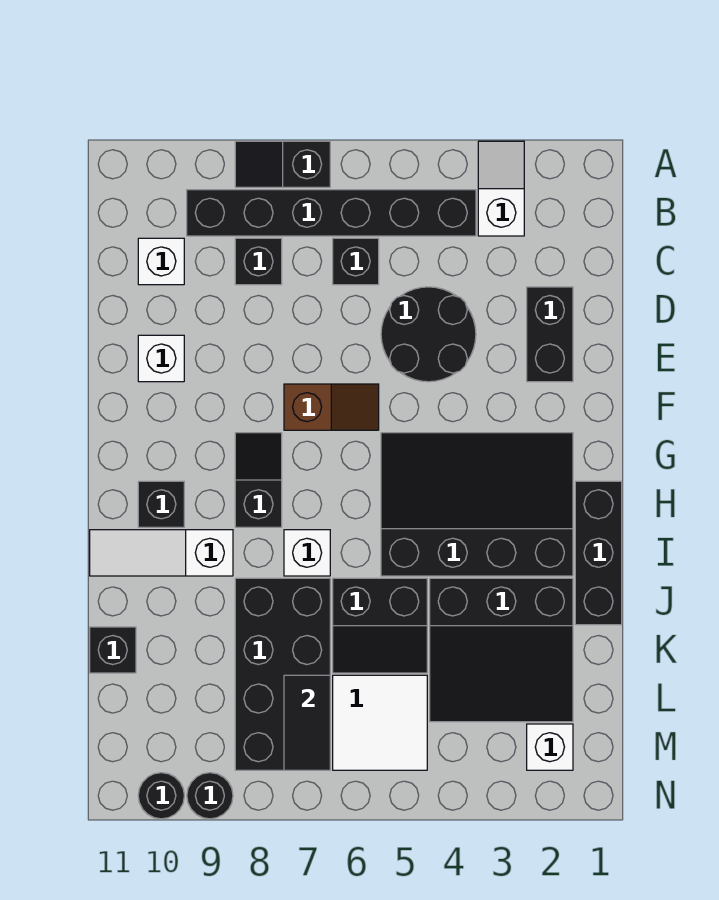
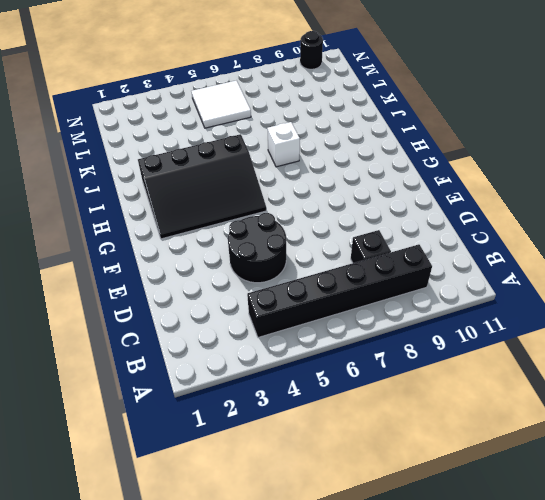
none -> white 1x2 slope [478,141,524,236]
none -> black 1x2 slope [235,141,330,187]
none -> black 1x1 brick [333,238,379,285]

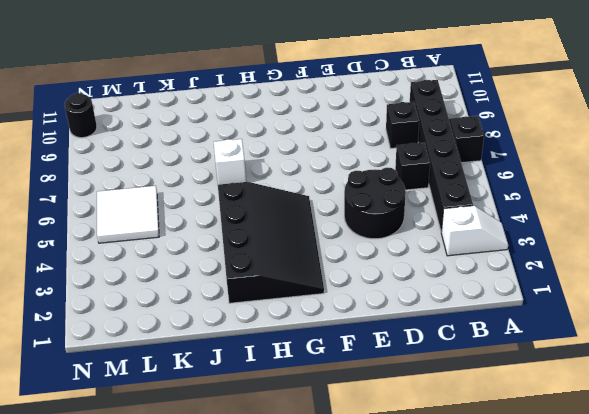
none -> white 1x1 brick [138,238,184,285]
none -> black 1x2 brick [527,287,573,382]
none -> white 1x1 brick [138,335,184,382]

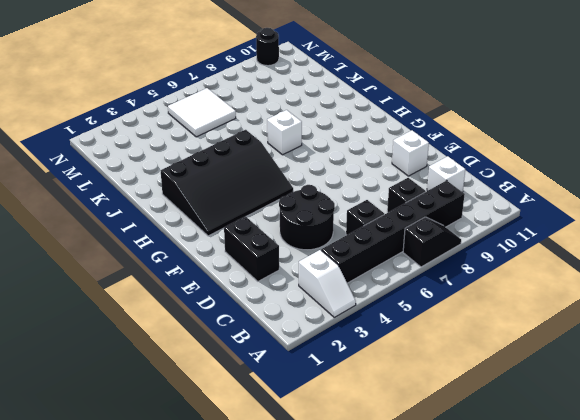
none -> brown 1x2 slope [284,384,379,430]
none -> black 1x2 slope [235,433,282,527]
none -> black 1x3 brick [575,481,622,625]

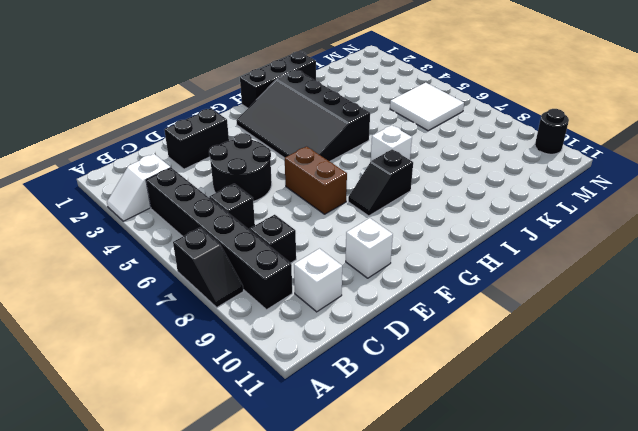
brown 1x2 brick [285,147,347,214] -> brown 1x2 slope [284,384,379,430]
none -> black 1x1 brick [138,481,184,527]
none -> white 1x3 slope [90,530,233,576]
none -> black 3x3 slope [430,578,573,722]

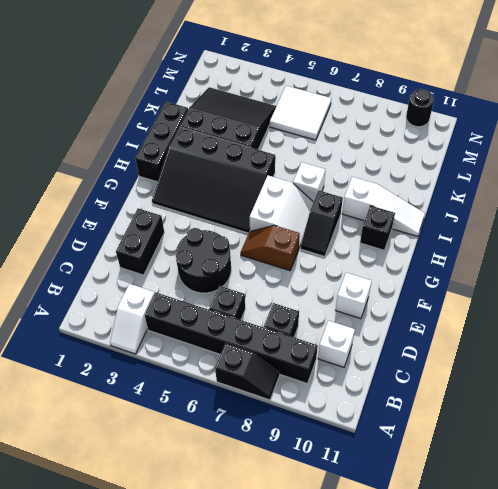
white 2x2 slope [250,176,313,248] -> none
none -> black 2x2 slope [333,578,427,673]
none -> black 2x4 brick [235,578,330,770]
none -> black 1x1 brick [90,627,136,673]

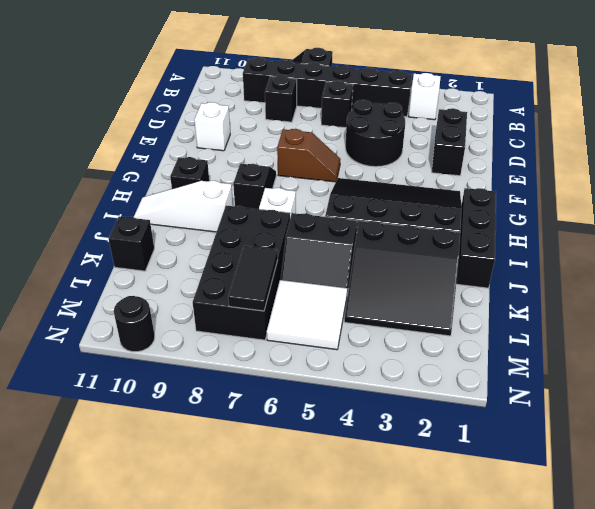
none -> white 1x1 brick [138,238,184,285]
none -> white 1x1 brick [527,724,573,770]
none -> black 1x1 round brick [187,773,233,819]

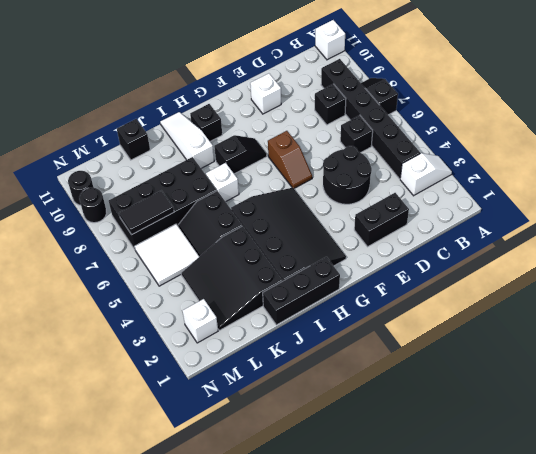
white 1x1 brick [315,20,345,60] -> white 1x1 brick moved to [138,238,184,285]

